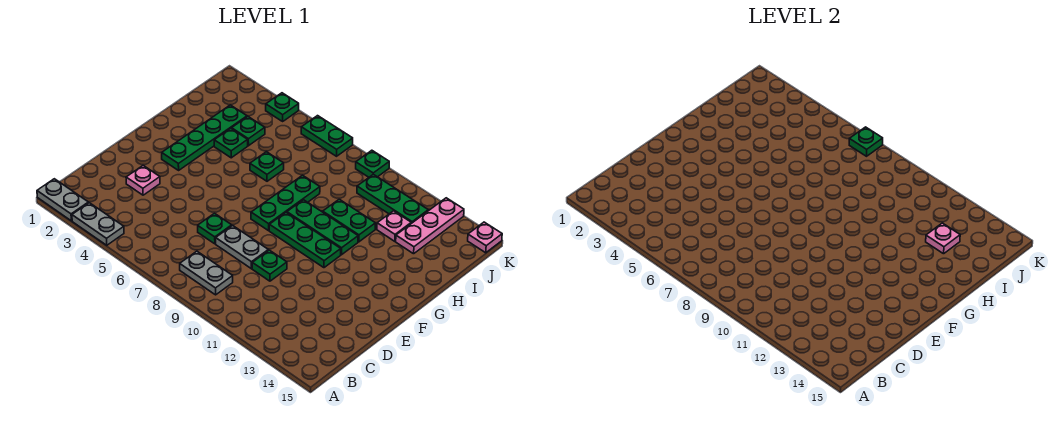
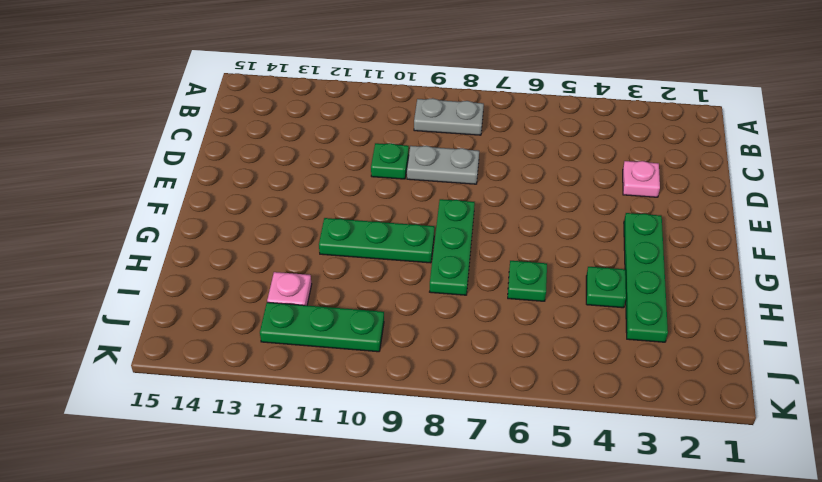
none -> grey 1x2 plate [37,179,88,221]
none -> grey 1x2 plate [72,203,124,245]
none -> green 1x1 plate [198,213,232,244]

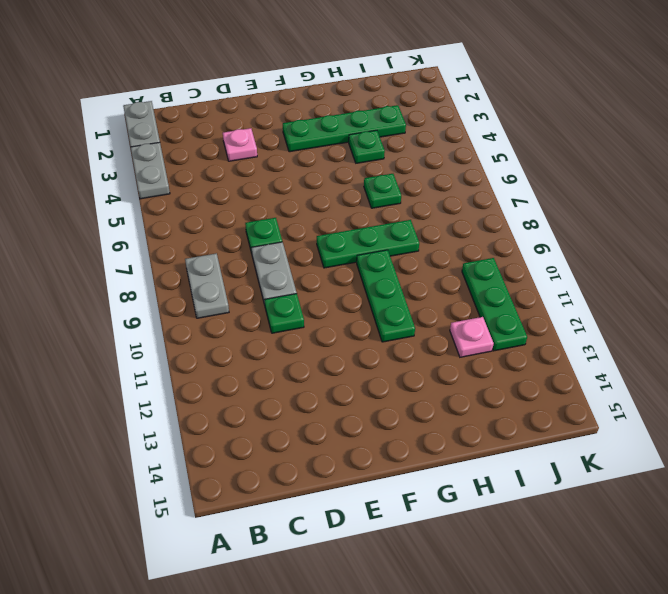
none -> green 1x3 plate [269,213,341,268]
none -> green 1x2 plate [323,199,375,242]
none -> green 1x1 plate [232,117,265,146]

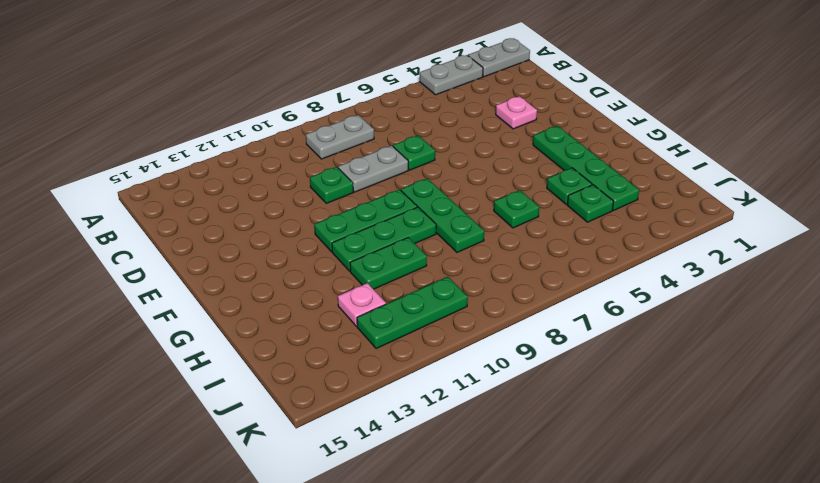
none -> pink 1x3 plate [396,198,464,254]
none -> green 1x1 plate [266,93,299,121]
none -> green 1x2 plate [301,116,353,156]

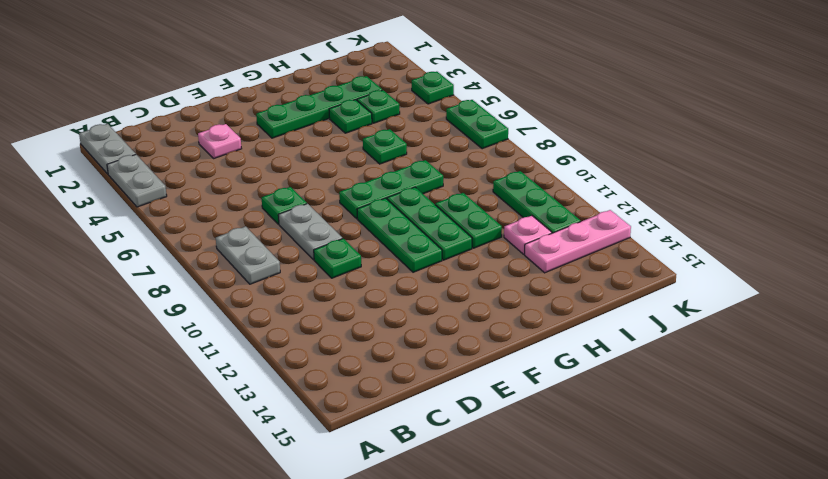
none -> green 1x1 plate [356,150,389,177]
none -> pink 1x1 plate [468,222,502,253]
none -> pink 1x1 plate [926,223,960,254]

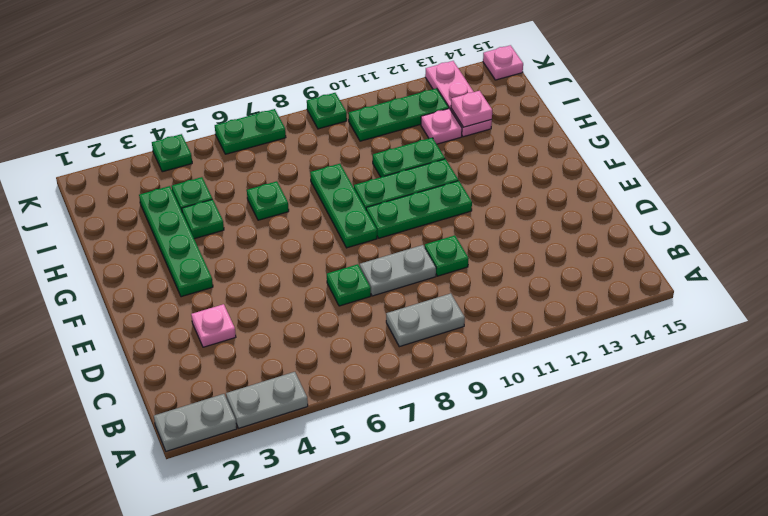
none -> green 1x1 plate [849,127,883,156]

